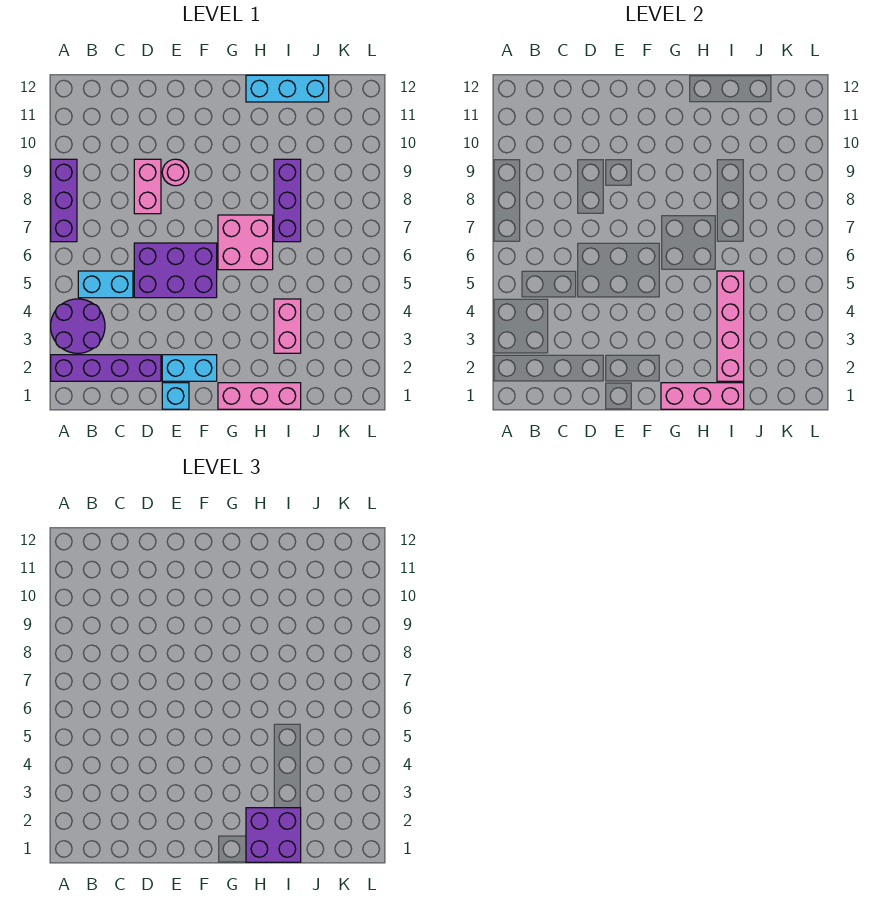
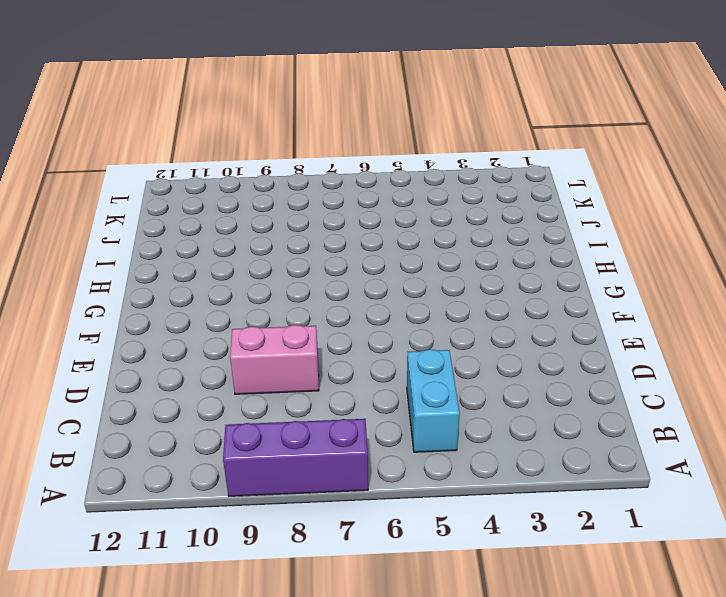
none -> purple 1x4 brick [51,355,161,381]
none -> purple 2x2 round brick [51,299,105,353]
none -> purple 2x3 brick [134,243,217,298]

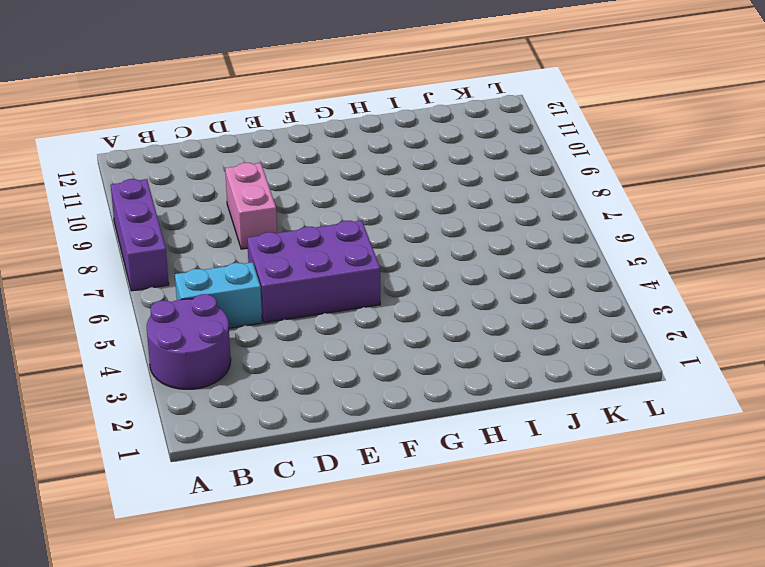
none -> purple 1x4 brick [51,355,161,381]
none -> cyan 1x1 brick [162,383,189,409]
none -> cyan 1x2 brick [162,355,217,381]

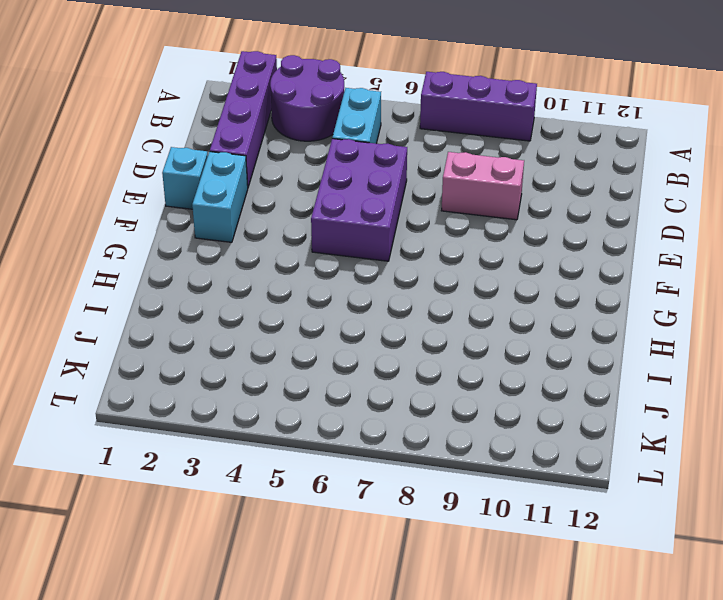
none -> pink 1x1 round brick [162,159,189,186]
none -> pink 1x3 brick [218,383,301,409]
none -> pink 2x2 brick [218,215,273,270]

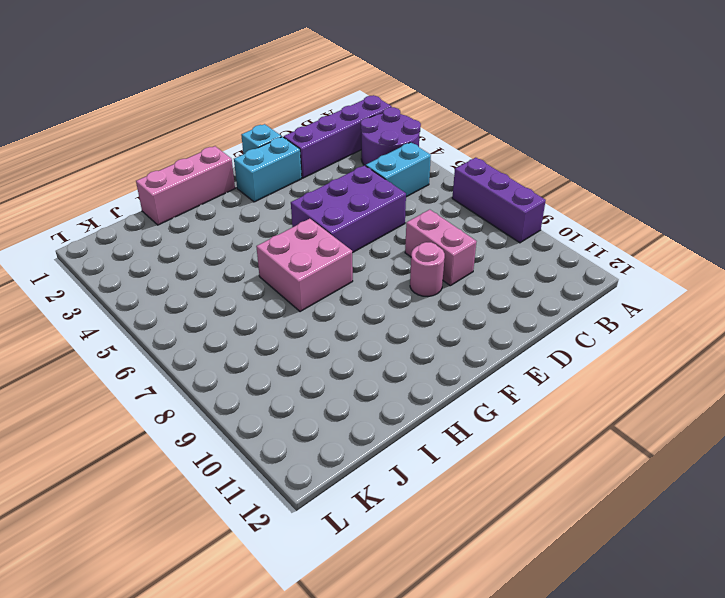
none -> cyan 1x3 brick [246,75,329,102]
none -> pink 1x2 brick [274,299,301,353]
none -> purple 1x3 brick [274,159,301,242]

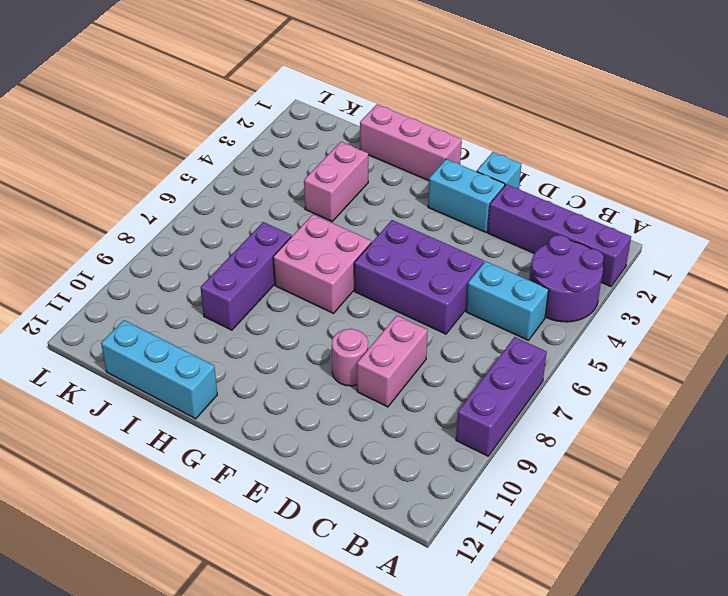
none -> pink 1x3 brick [661,383,744,409]
none -> pink 1x4 brick [717,271,744,381]
none -> purple 2x2 brick [246,808,301,862]

